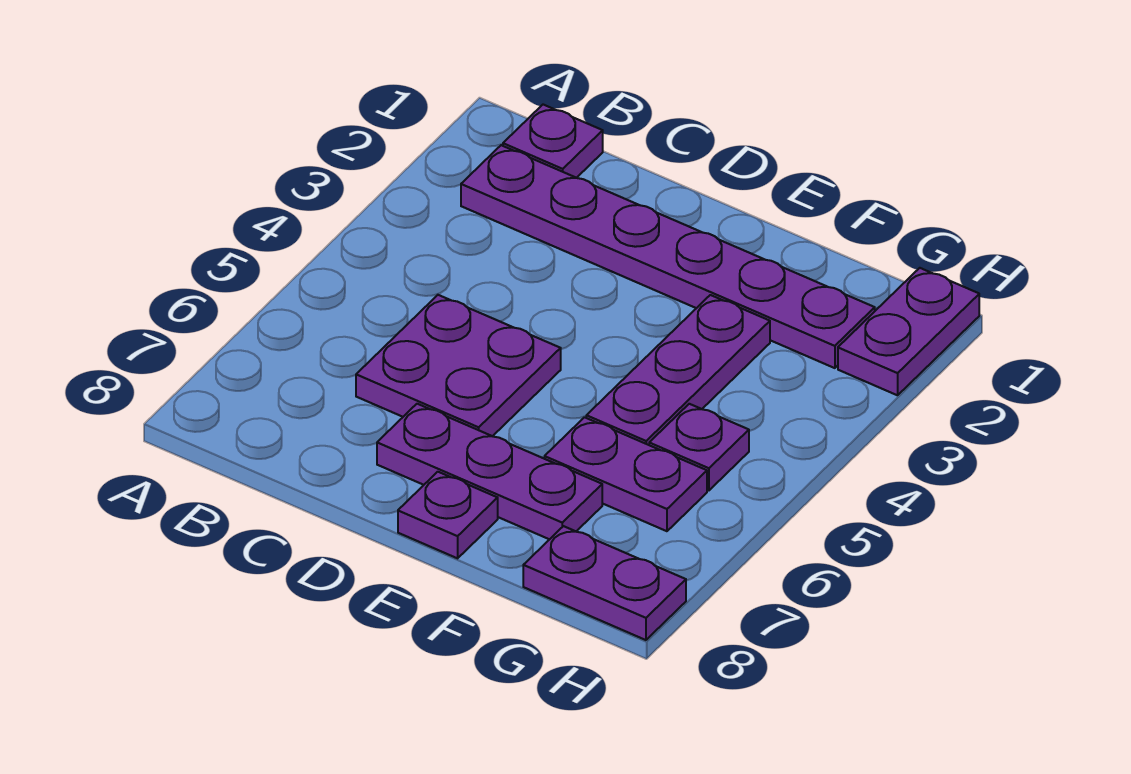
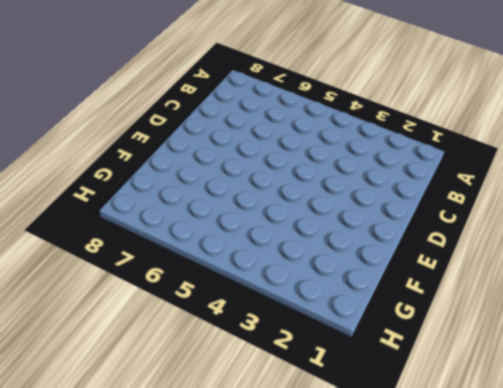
none -> purple 1x1 plate [503,105,603,178]
none -> purple 1x6 plate [461,145,875,368]

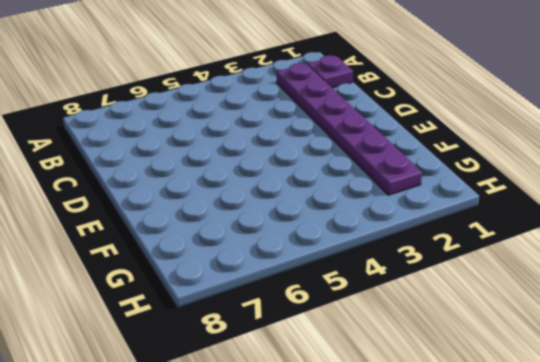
none -> purple 2x2 plate [356,295,561,436]
none -> purple 1x3 plate [377,404,602,539]

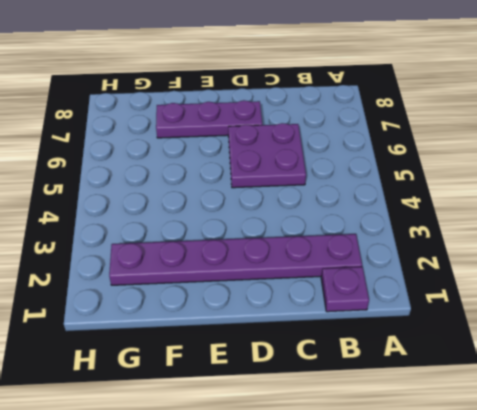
none -> purple 1x1 plate [398,472,498,558]
none -> purple 1x3 plate [586,295,770,445]

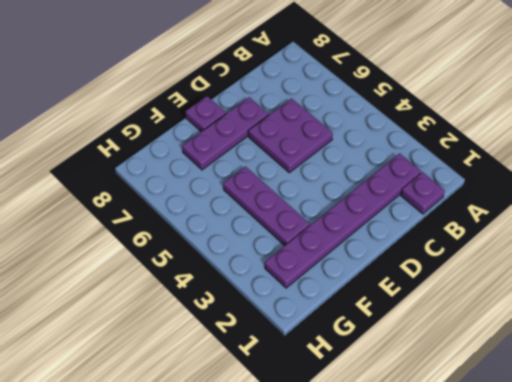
none -> purple 1x2 plate [545,417,707,531]
none -> purple 1x1 plate [649,404,749,490]

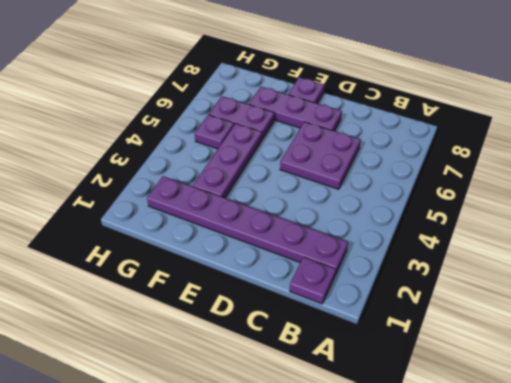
none -> purple 1x2 plate [523,526,686,640]
none -> purple 1x2 plate [838,268,979,395]

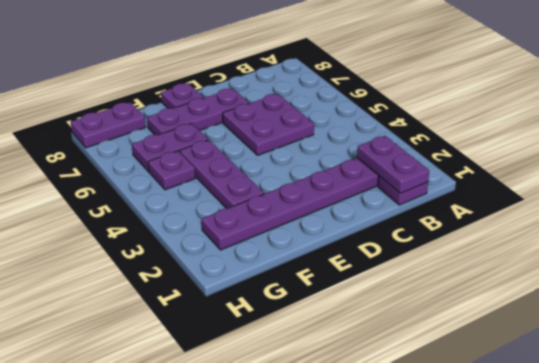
purple 1x2 plate [357,136,429,193] -> purple 1x2 plate moved to [838,268,979,395]

